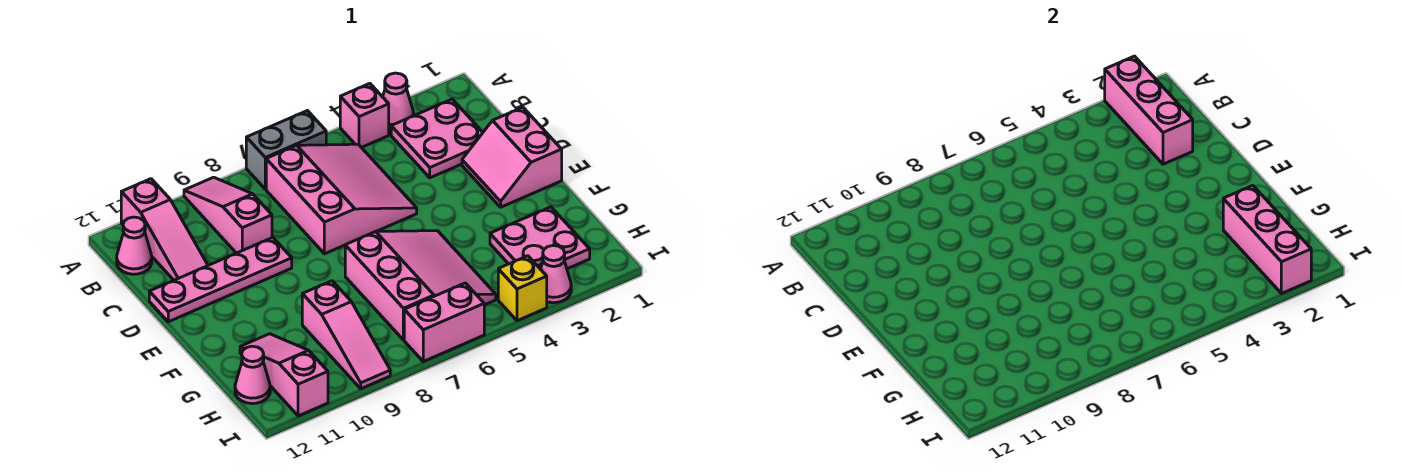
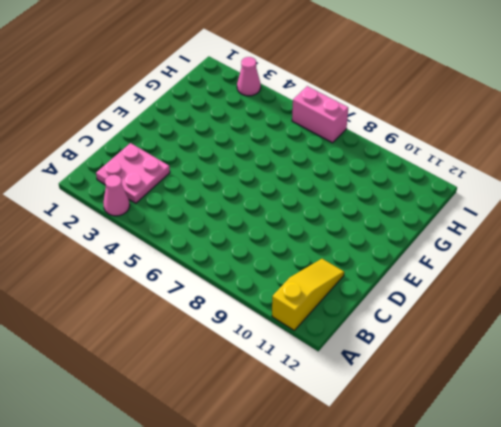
yellow 1x3 slope [272,259,344,330] -> pink 1x3 slope [121,179,208,280]
none -> pink 1x1 brick [340,84,389,148]
none -> grey 1x2 brick [246,111,326,189]
none -> pink 1x3 slope [184,177,272,253]

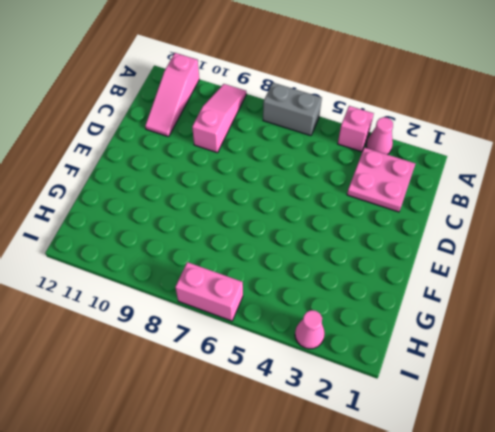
none -> pink 3x3 slope [266,144,417,254]
none -> pink 1x1 cone [117,217,152,274]
none -> pink 2x2 slope [462,107,562,207]

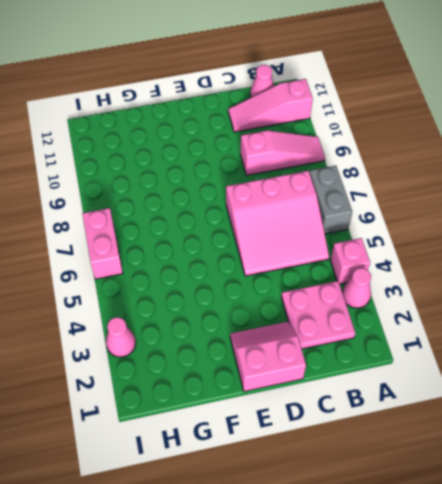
none -> pink 1x4 plate [149,238,292,322]
none -> pink 3x3 slope [345,231,496,340]
none -> pink 2x2 plate [490,207,590,269]

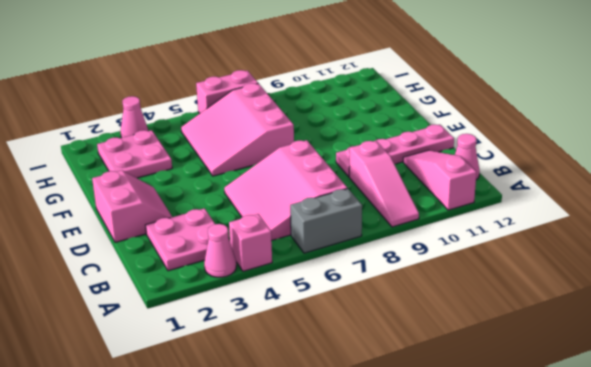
none -> pink 1x3 slope [302,281,390,389]
none -> pink 1x3 slope [240,334,328,416]
none -> pink 1x1 cone [235,346,270,404]

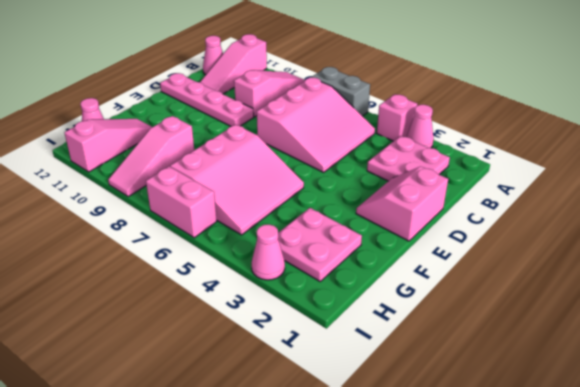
none -> yellow 1x1 brick [498,256,547,321]
none -> pink 1x3 brick [1105,56,1193,164]
none -> pink 1x3 brick [1223,186,1311,294]

